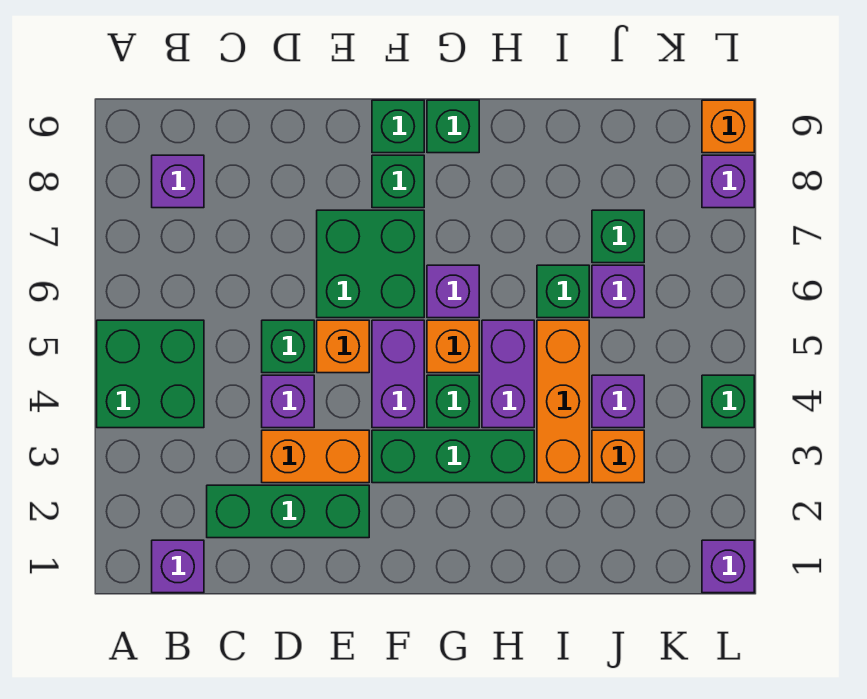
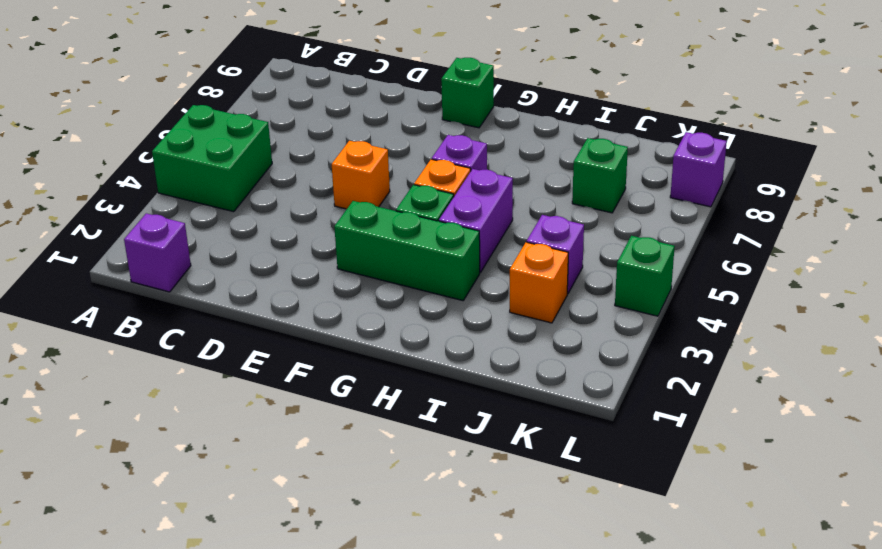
none -> purple 1x1 brick [152,155,204,208]
none -> green 1x3 brick [207,485,369,538]
none -> orange 1x2 brick [262,430,369,483]

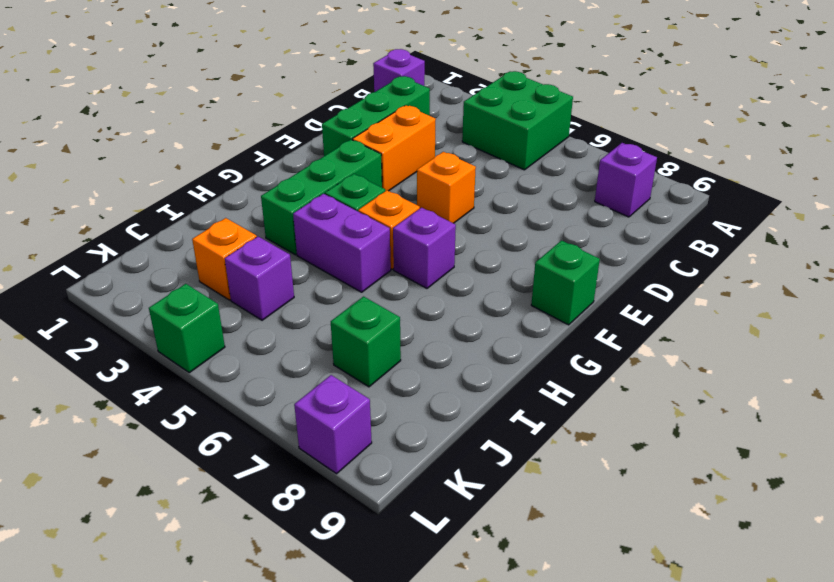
none -> purple 1x1 brick [262,375,314,428]
none -> green 1x1 brick [262,320,314,373]
none -> green 2x2 brick [317,210,424,318]

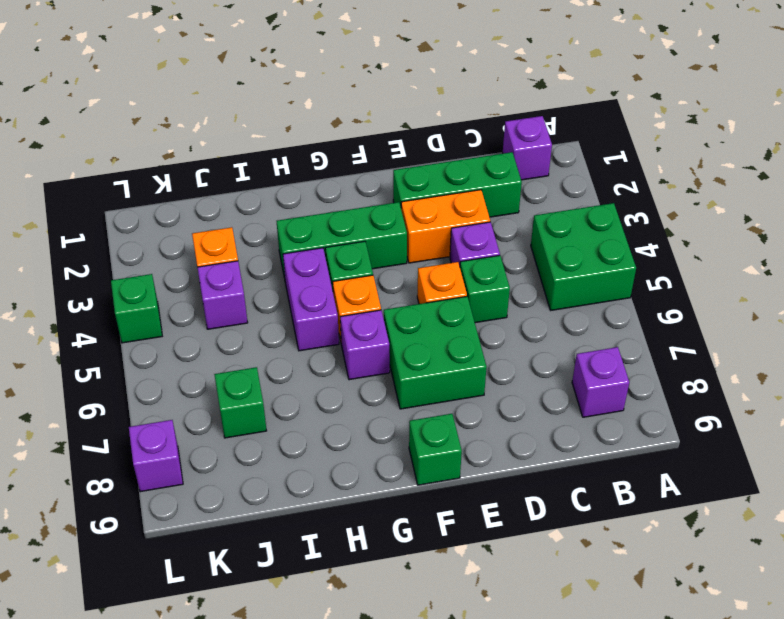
none -> purple 1x2 brick [372,320,424,428]
none -> green 1x1 brick [372,155,424,208]
none -> green 1x1 brick [427,100,479,153]

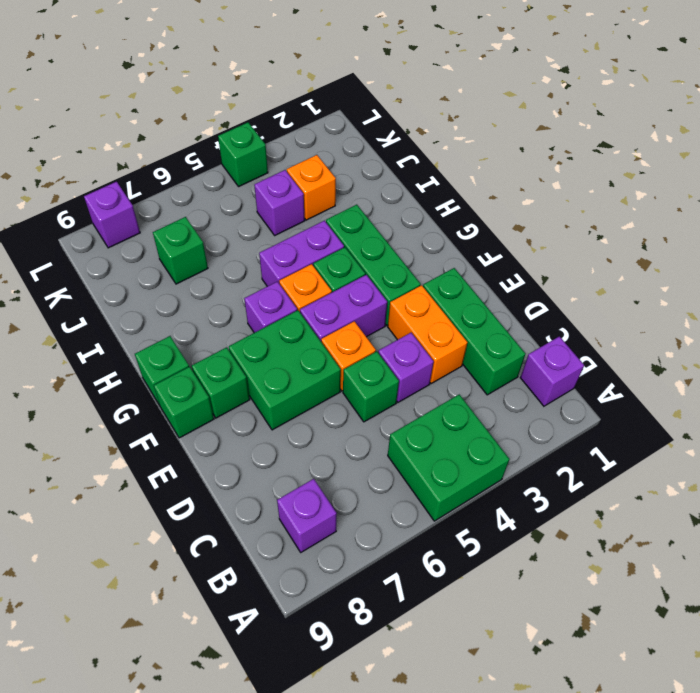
none -> orange 1x3 brick [537,320,589,483]
none -> green 1x1 brick [537,265,589,318]
none -> purple 1x1 brick [592,265,644,318]

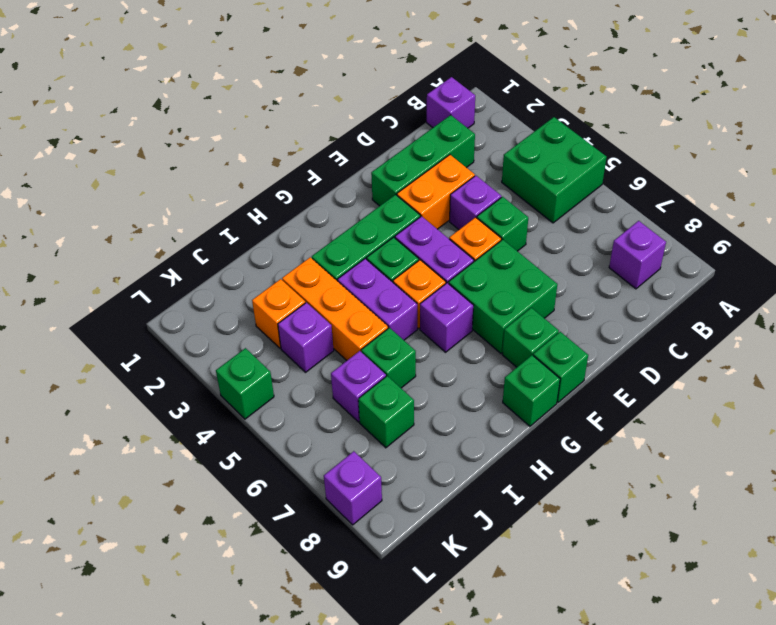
none -> purple 1x1 brick [702,540,754,593]
none -> orange 1x1 brick [702,100,754,153]

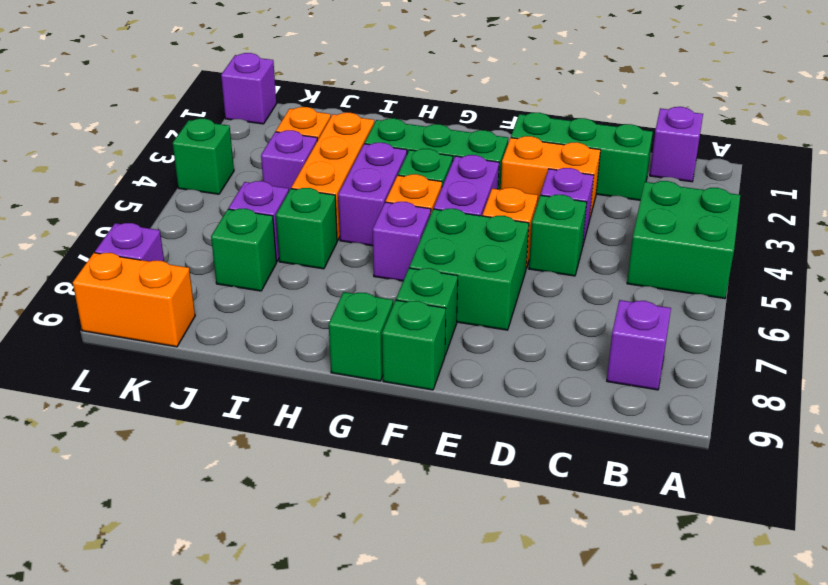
orange 1x2 brick [73,253,195,347] -> orange 1x1 brick [702,100,754,153]

